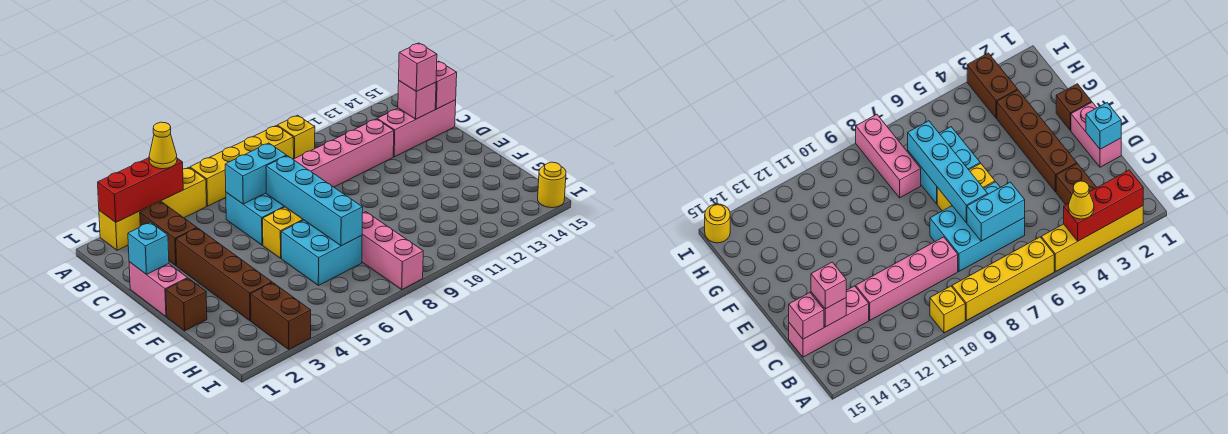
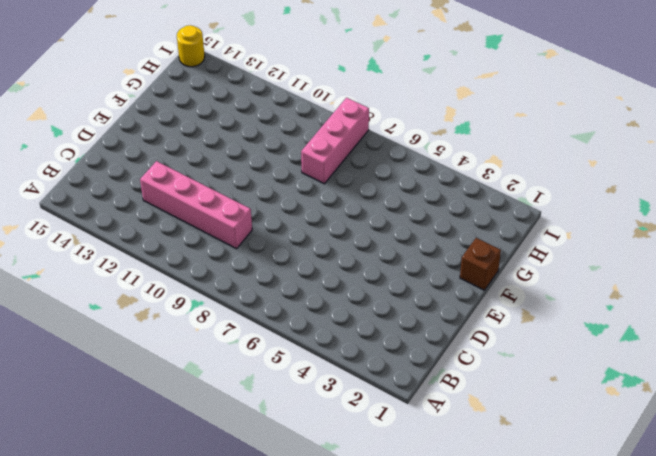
none -> yellow 1x4 brick [99,167,206,250]
none -> yellow 1x4 brick [190,126,294,206]
none -> yellow 1x1 brick [277,115,315,159]

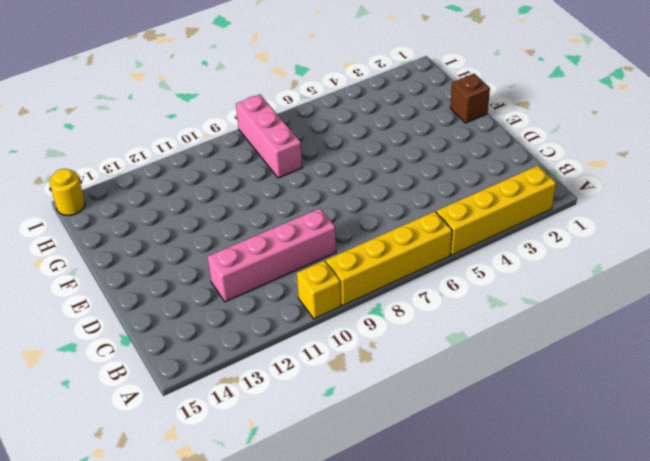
none -> brown 1x2 brick [140,202,197,266]
none -> cyan 2x3 brick [226,192,285,245]
none -> pink 1x3 brick [377,100,456,157]

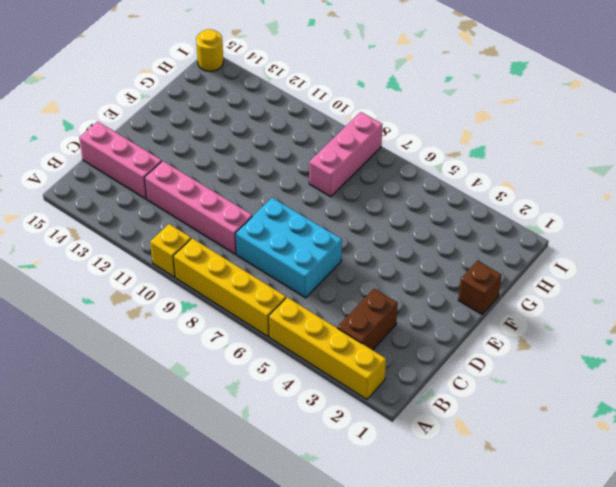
none -> pink 1x2 brick [129,262,187,317]
none -> brown 1x4 brick [176,228,272,321]
none -> yellow 1x2 brick [263,207,303,258]

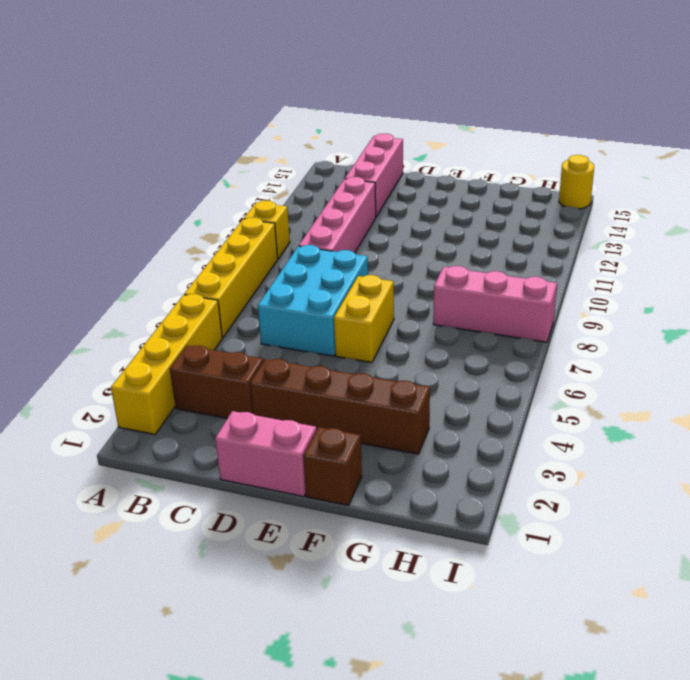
none -> cyan 2x2 brick [281,220,362,286]
none -> brown 1x2 brick [251,283,311,349]
none -> red 1x3 brick [98,158,183,222]

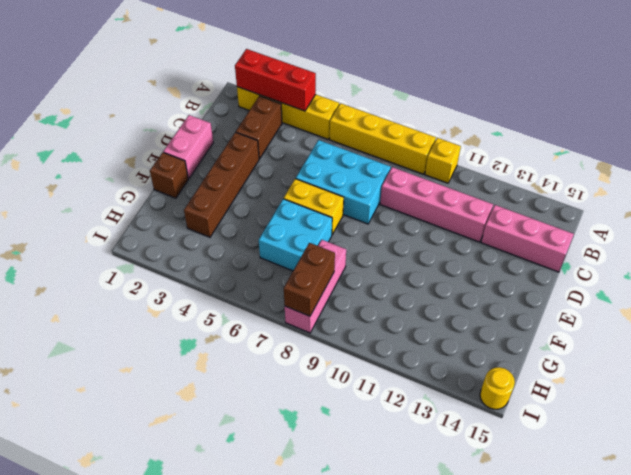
brown 1x2 brick [284,243,335,316] -> brown 1x2 brick moved to [251,283,311,349]
none -> cyan 1x2 brick [225,143,286,204]
none -> pink 1x1 brick [398,81,436,119]
none -> pink 1x1 brick [435,61,457,109]

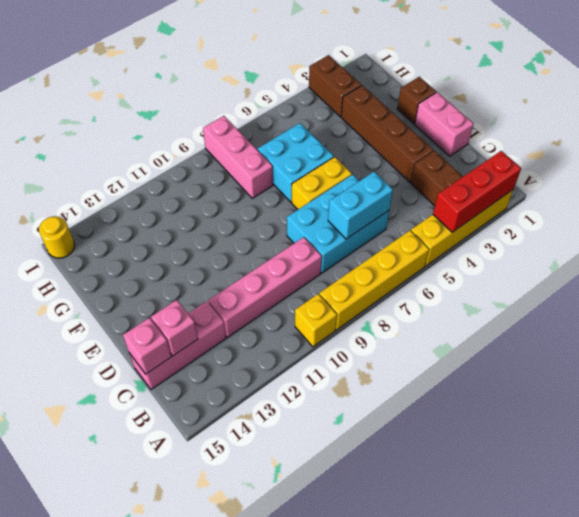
none -> cyan 1x1 brick [128,222,169,275]
none -> cyan 1x4 brick [266,156,363,246]
none -> yellow 1x1 cone [149,122,177,169]

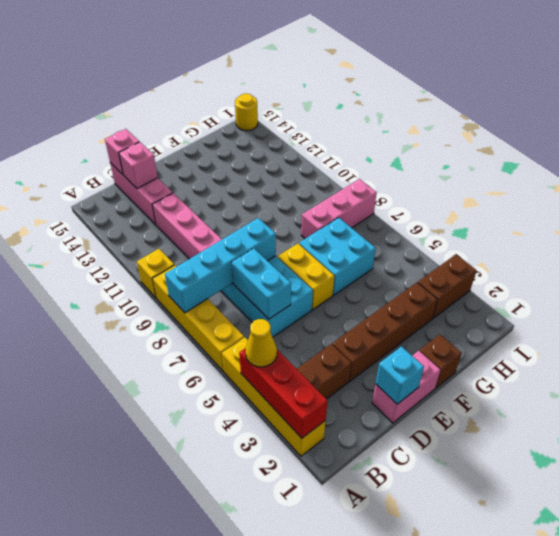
cyan 1x4 brick [165,218,276,313] -> cyan 1x4 brick moved to [266,156,363,246]
none -> pink 1x1 brick [399,43,437,91]

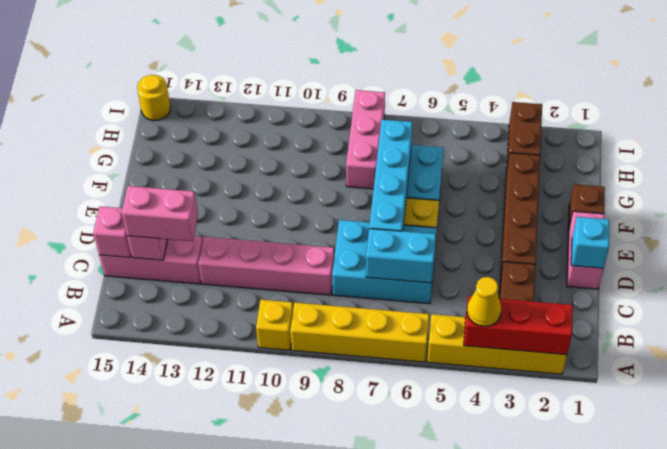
pink 1x2 brick [122,186,198,241] -> pink 1x1 brick [399,43,437,91]

